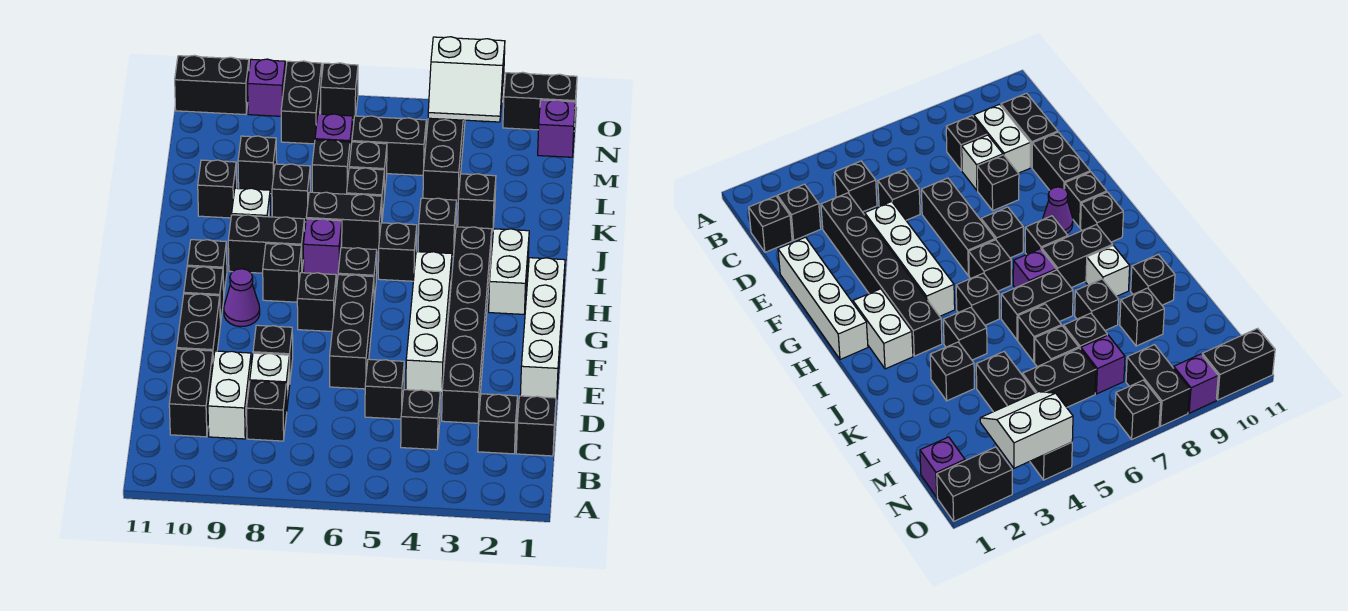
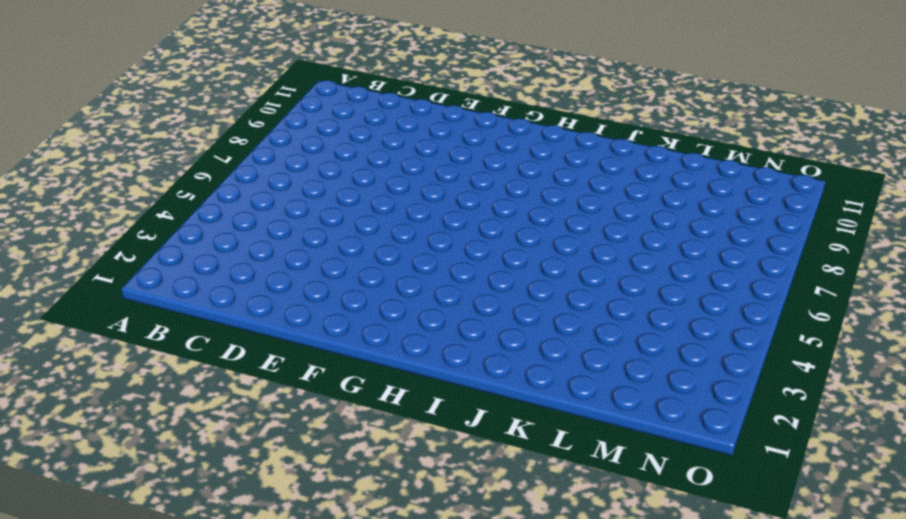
none -> black 1x1 brick [516,396,556,456]
none -> black 1x1 brick [478,394,517,454]
none -> black 1x1 brick [401,390,440,450]
none -> black 1x1 brick [247,381,287,441]

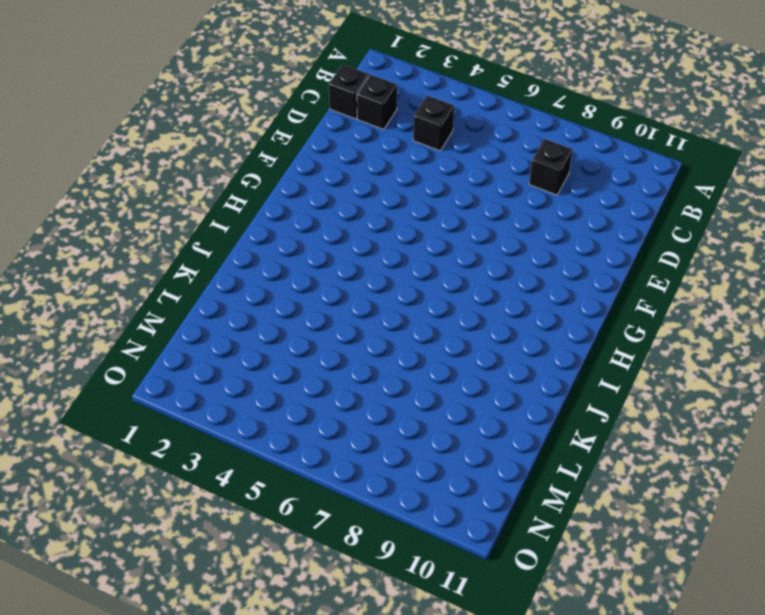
none -> white 1x2 brick [208,351,251,439]
none -> black 1x2 brick [169,349,213,437]
none -> black 1x6 brick [442,227,492,423]
none -> black 1x1 brick [365,359,404,419]

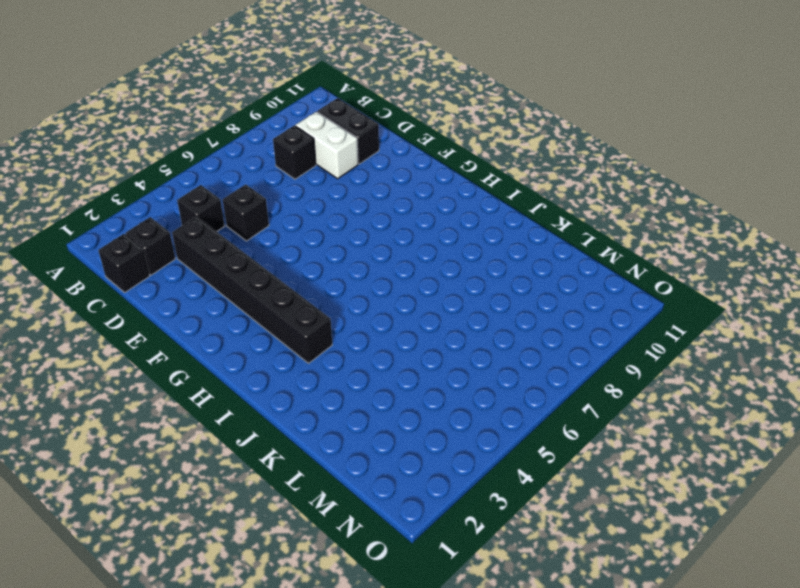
none -> white 1x1 brick [250,353,290,407]
none -> white 1x4 brick [520,258,565,399]
none -> white 1x4 brick [406,252,452,393]
none -> black 1x3 brick [330,275,374,389]

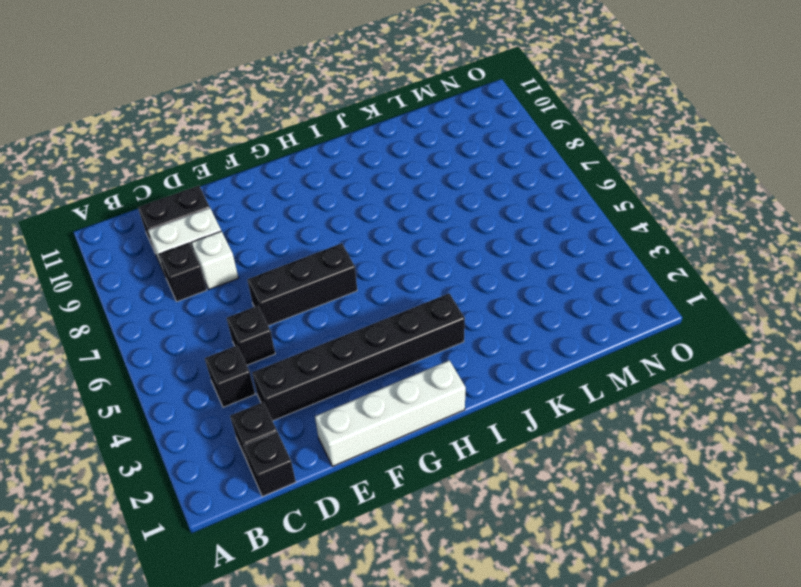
none -> white 1x4 brick [406,252,452,393]
none -> black 1x1 brick [253,325,293,378]
none -> black 1x2 brick [177,294,220,360]
none -> black 1x1 brick [297,273,336,331]

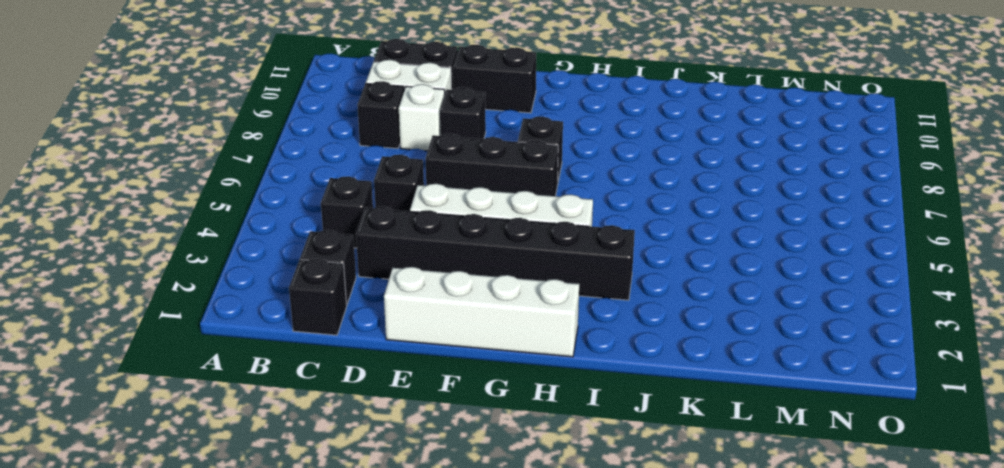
none -> purple 1x1 cone [224,269,260,327]
none -> black 1x1 brick [184,267,224,324]
none -> white 1x2 brick [489,229,529,314]
none -> black 1x1 brick [338,248,377,301]

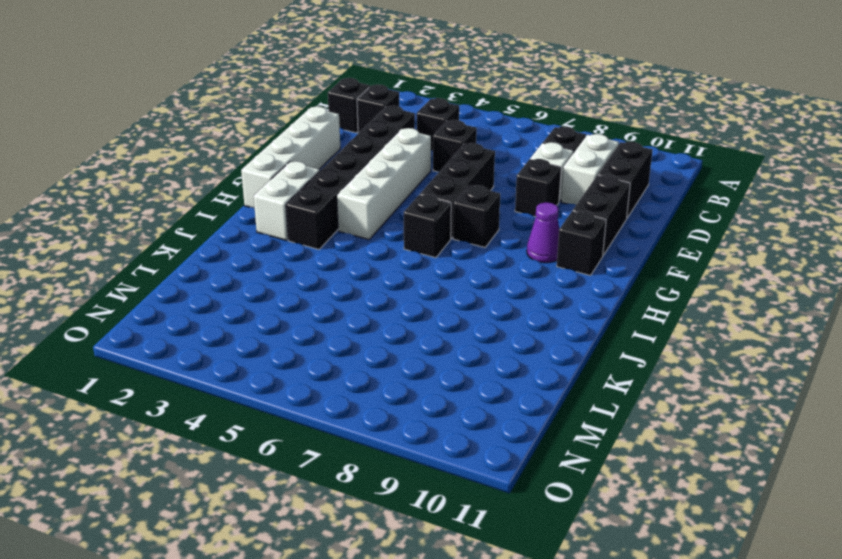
none -> black 1x1 brick [263,244,302,302]
none -> black 1x1 brick [187,240,227,293]
none -> black 1x1 brick [378,223,417,281]
none -> purple 1x1 brick [303,219,342,277]

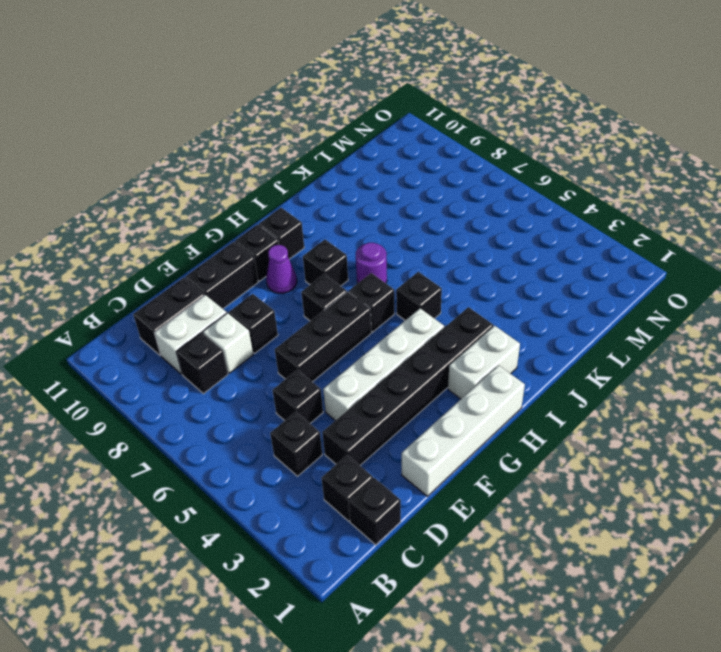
purple 1x1 round brick [356,243,387,283] -> purple 1x1 brick [303,219,342,277]
none -> black 1x2 brick [228,215,305,273]
none -> black 1x1 brick [418,198,456,257]
none -> black 1x2 brick [306,192,382,252]
none -> white 1x1 brick [232,188,270,217]

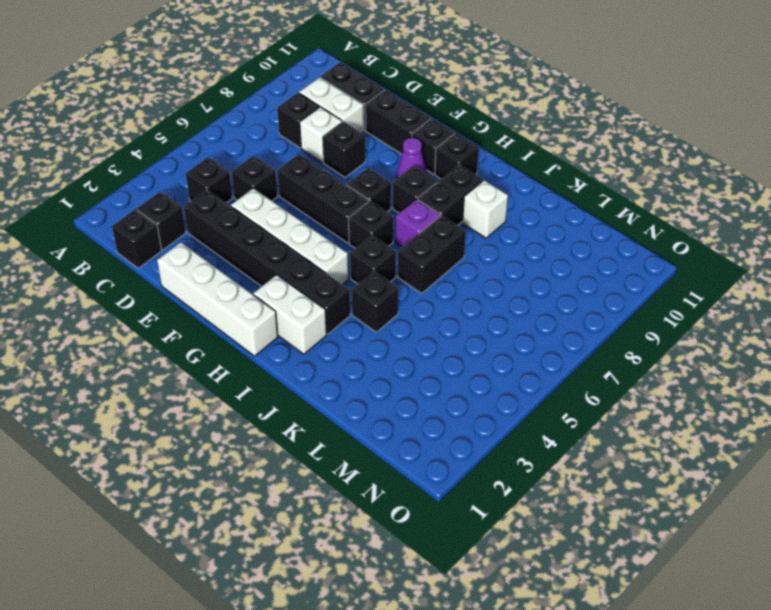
none -> black 1x1 brick [458,174,496,232]
none -> black 1x1 brick [347,168,384,218]
none -> black 1x1 brick [272,164,310,222]
none -> black 1x1 brick [198,160,237,218]

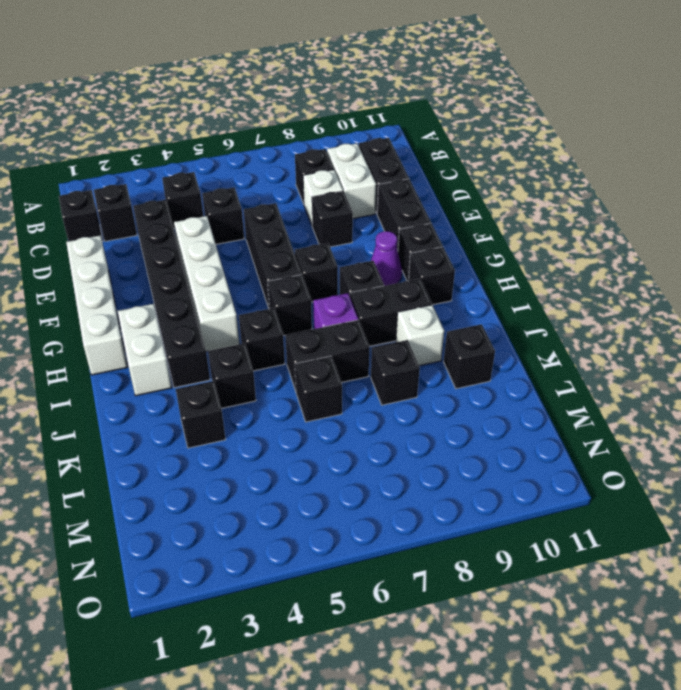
none -> black 1x4 brick [423,118,465,204]
none -> black 1x1 brick [349,142,387,197]
none -> black 1x1 brick [312,140,350,194]
none -> black 1x1 brick [238,136,277,194]

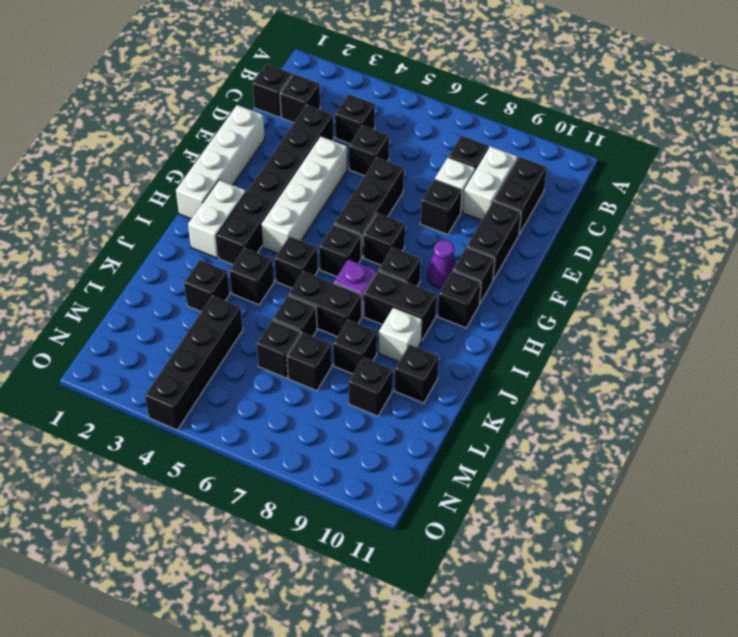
none -> black 1x2 brick [352,116,426,175]
none -> purple 1x1 brick [315,114,353,155]
none -> purple 1x1 brick [538,100,575,157]
none -> black 1x2 brick [281,61,322,144]

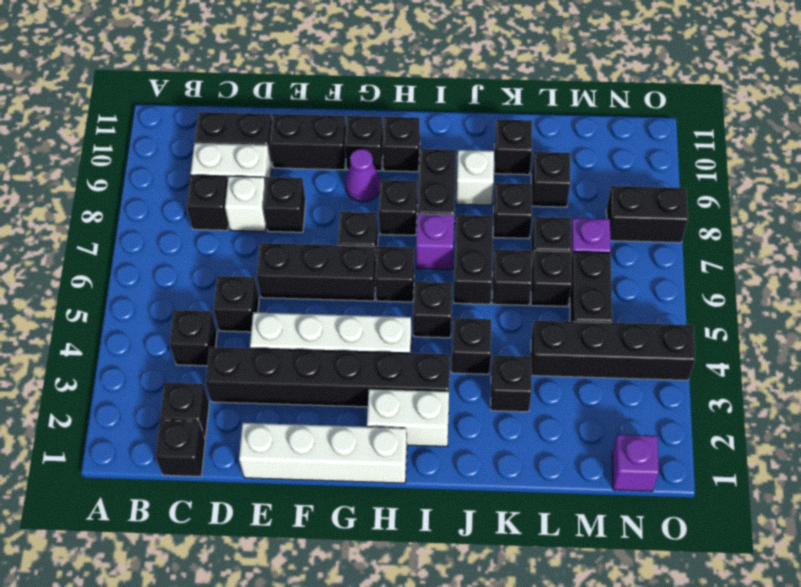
none -> black 1x2 brick [503,72,577,130]
none -> black 1x1 brick [321,63,358,120]
none -> purple 1x1 brick [248,59,285,116]
none -> black 1x2 brick [175,55,249,115]

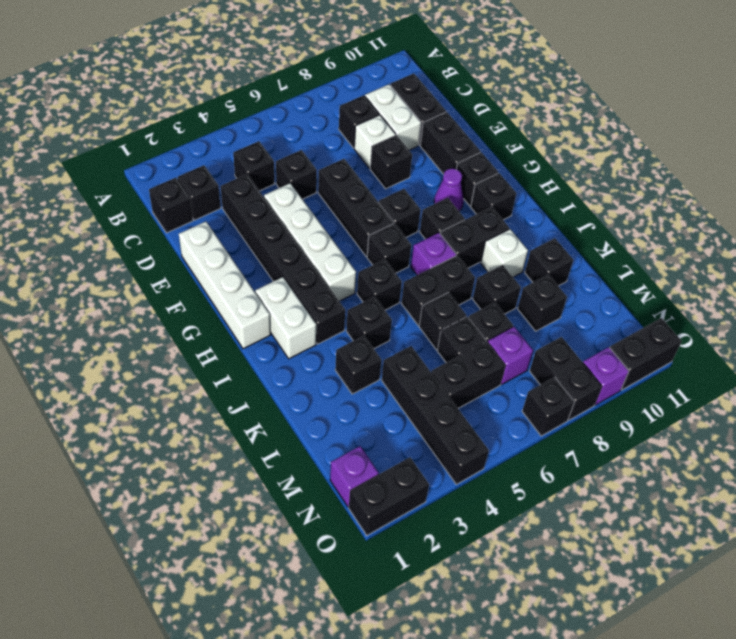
none -> white 2x2 slope [428,37,505,122]

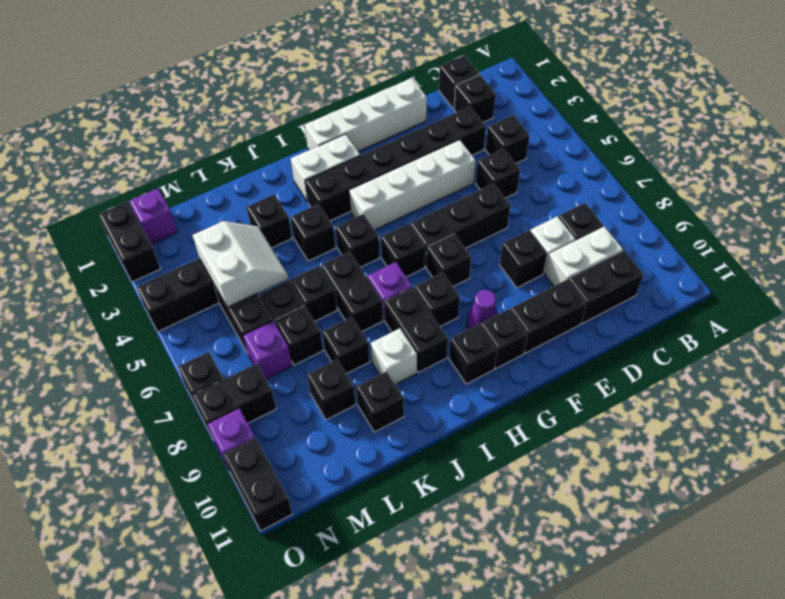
white 2x2 slope [193,221,288,307] -> white 2x2 slope moved to [428,37,505,122]

